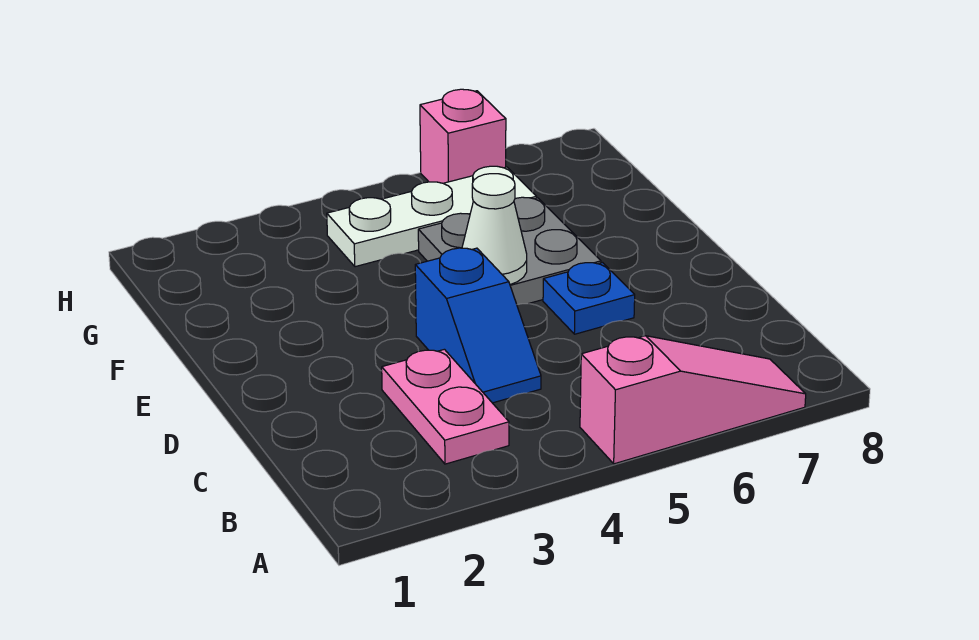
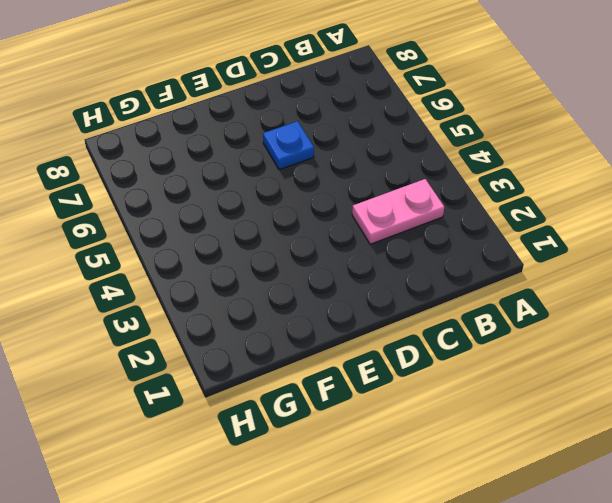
none -> pink 1x3 slope [580,336,806,464]
none -> blue 1x2 slope [415,248,541,403]

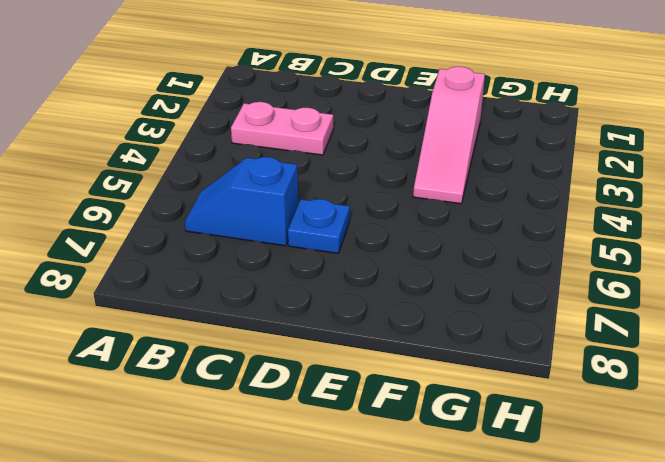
blue 1x2 slope [185,157,298,246] -> blue 1x2 slope moved to [415,248,541,403]
pink 1x3 slope [413,67,485,204] -> pink 1x3 slope moved to [580,336,806,464]
none -> grey 2x2 plate [418,197,601,304]
none -> white 1x3 plate [327,166,537,267]

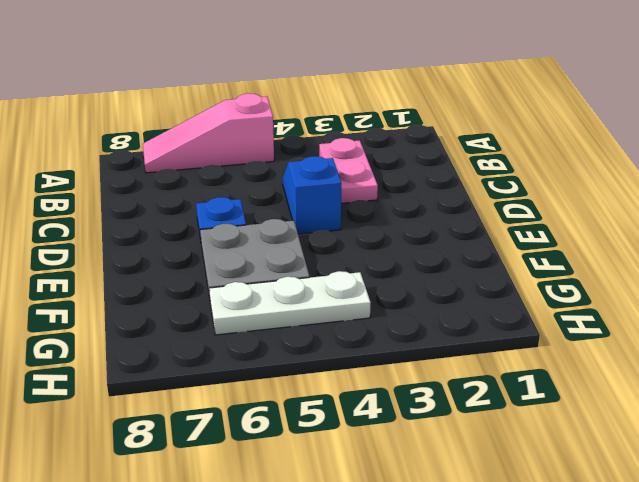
none -> pink 1x1 brick [420,89,506,183]
none -> white 1x1 cone [462,174,527,284]

